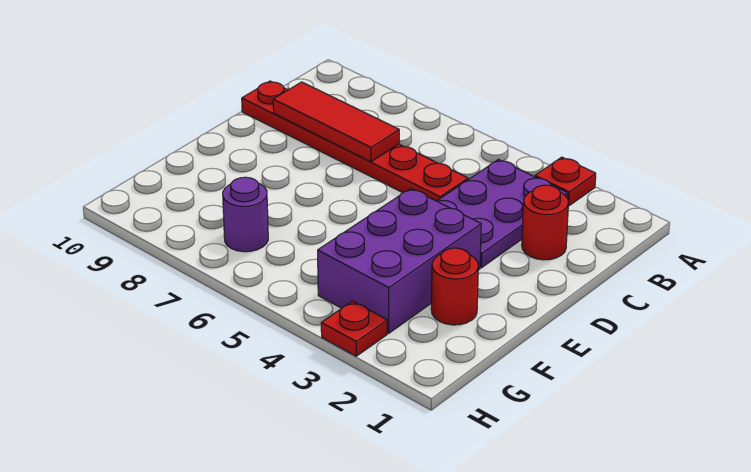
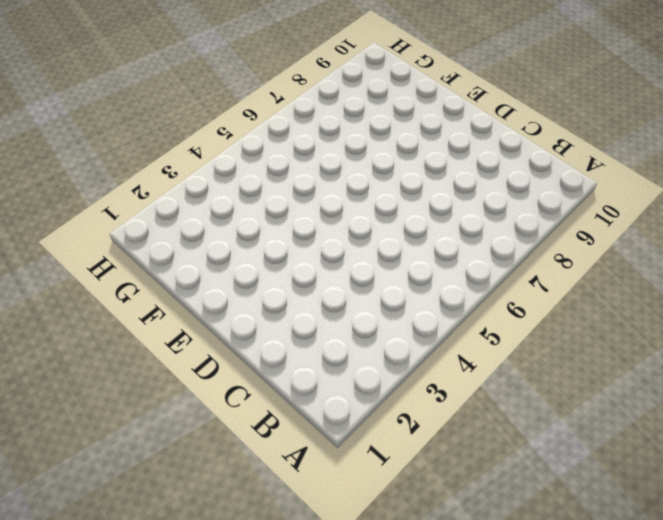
none -> red 1x1 plate [535,157,596,206]
none -> purple 2x3 plate [437,160,568,268]

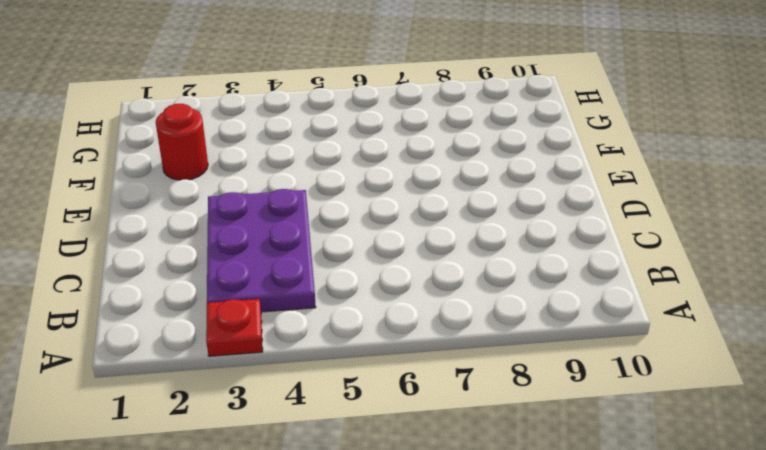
none -> red 1x1 round brick [522,185,568,260]
none -> red 1x6 plate [242,81,468,201]

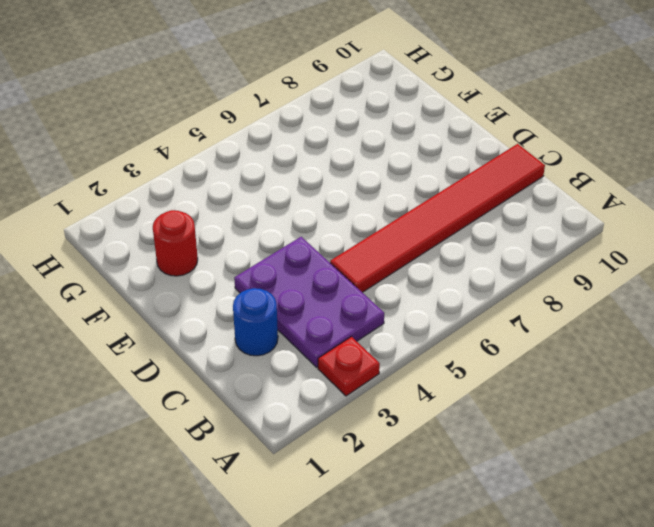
blue 1x1 round brick [233,288,278,356] -> red 1x1 round brick [522,185,568,260]
red 1x6 tile [330,144,545,292] -> red 1x6 plate [242,81,468,201]
none -> purple 2x3 brick [318,188,481,333]
none -> purple 1x1 round brick [223,177,268,252]

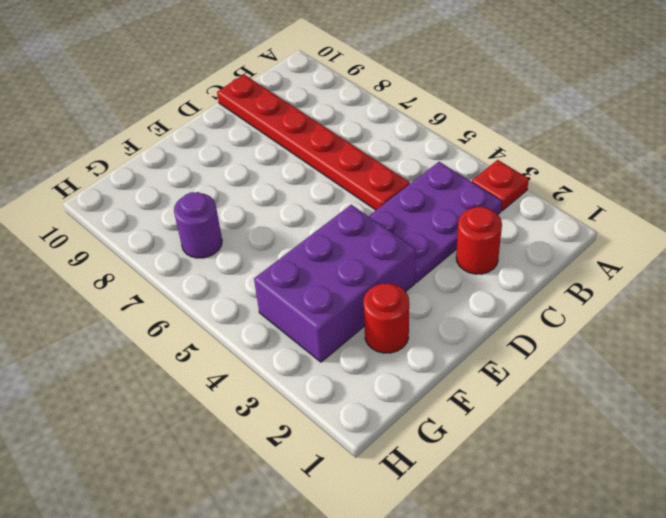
none -> red 1x1 plate [321,301,387,356]
none -> red 1x3 tile [273,82,399,162]

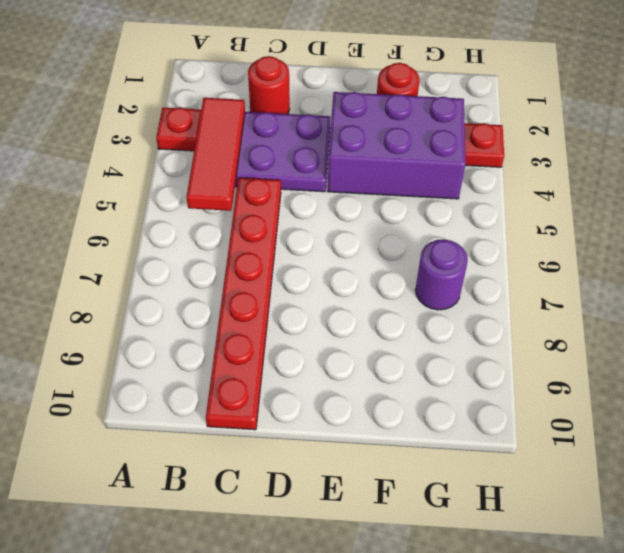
red 1x3 tile [186,98,245,211] -> red 1x3 tile moved to [273,82,399,162]

